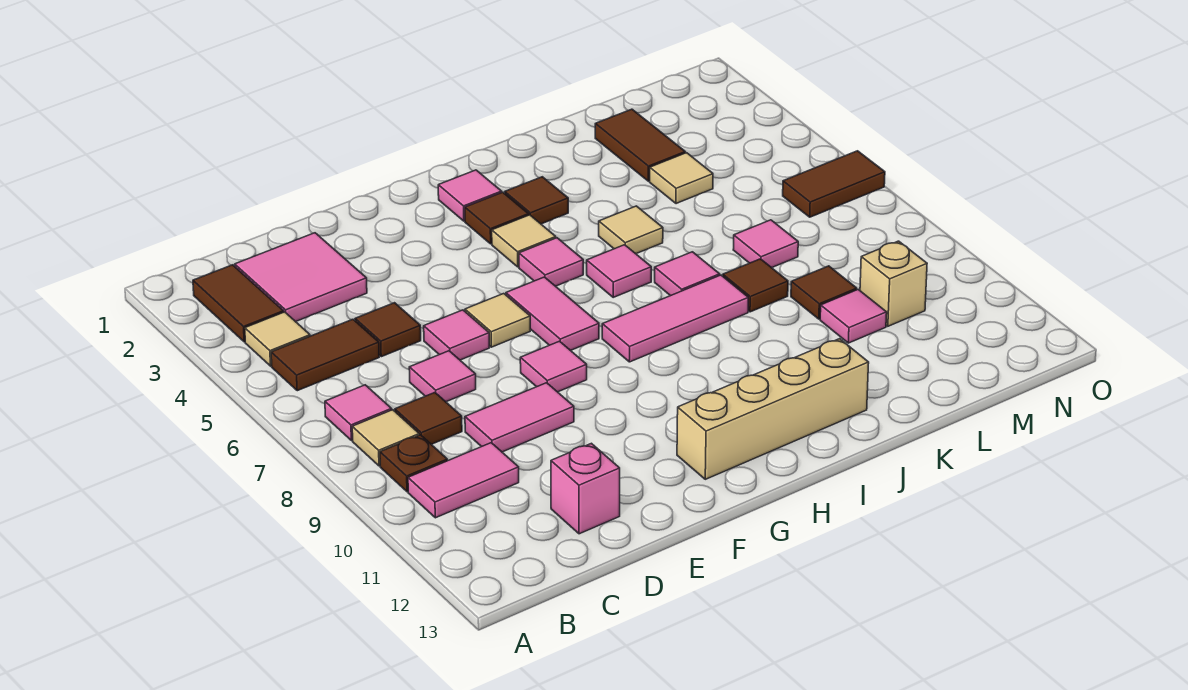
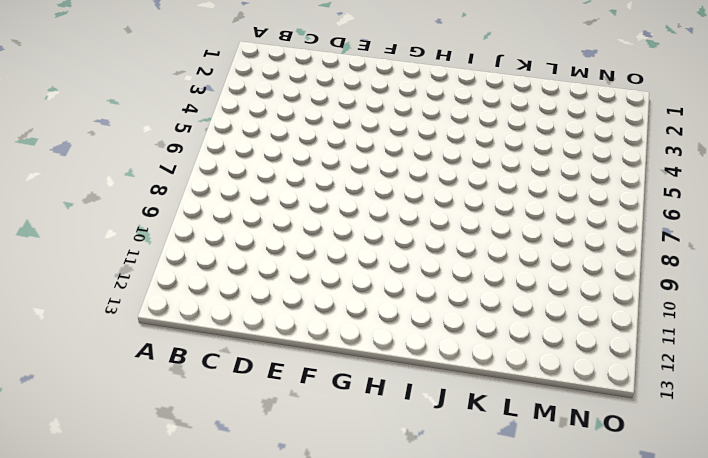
none -> brown 1x2 tile [193,265,284,342]
none -> tan 1x1 tile [245,312,310,366]
none -> brown 1x2 tile [271,319,379,391]
none -> pink 1x1 tile [325,385,392,441]

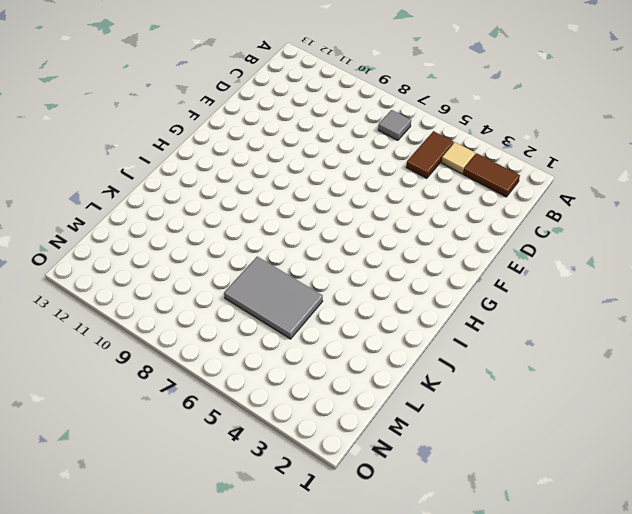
grey 1x1 tile [378,110,411,140] -> pink 1x1 tile [325,385,392,441]
grey 2x3 tile [224,257,323,339] -> pink 1x1 tile [733,220,798,268]
none -> tan 1x1 tile [352,410,419,466]
none -> brown 1x1 plate [380,435,447,492]
none -> pink 1x2 tile [408,443,519,518]
none -> pink 2x2 tile [235,233,367,322]

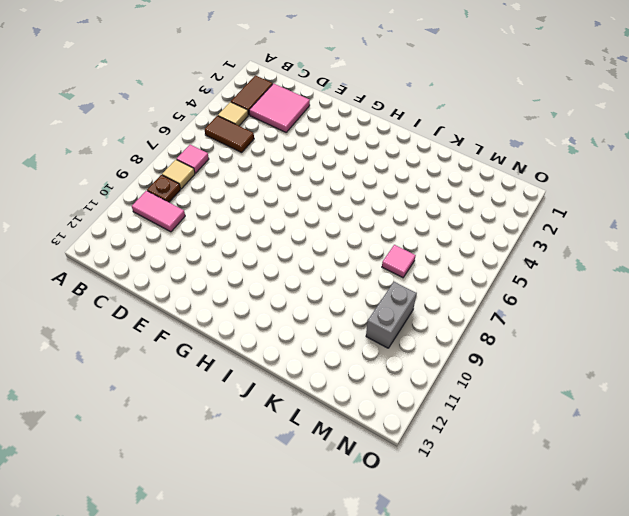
grey 1x2 brick [366,282,417,348] -> tan 1x1 brick [860,241,927,326]
none -> brown 1x1 tile [395,393,462,444]
none -> brown 1x1 tile [355,303,421,357]
none -> pink 1x1 tile [409,351,476,402]
none -> pink 1x2 tile [465,383,574,452]

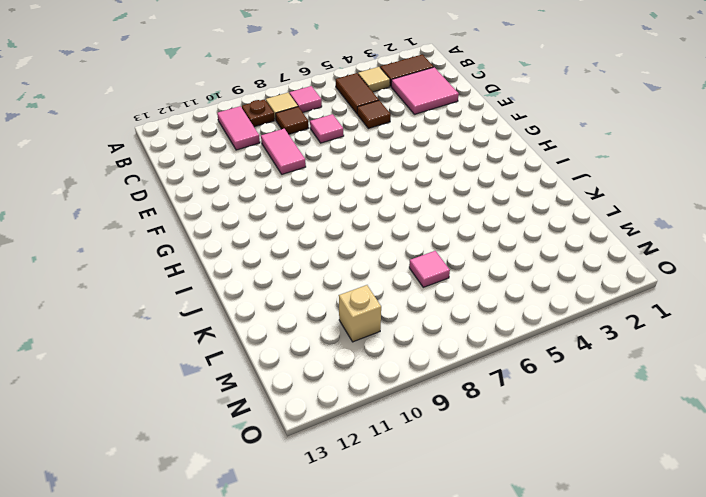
none -> pink 1x1 brick [551,443,620,534]
none -> pink 1x1 tile [424,310,489,360]
none -> tan 1x1 tile [465,294,530,347]
none -> pink 1x1 tile [520,341,587,392]

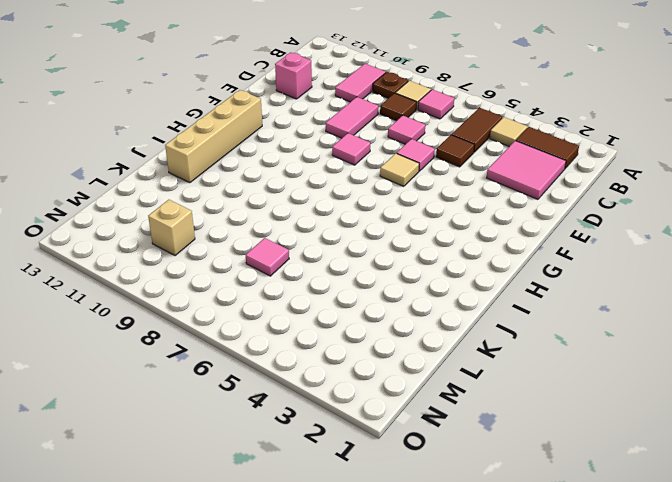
none -> pink 1x2 tile [506,277,599,351]
none -> pink 1x1 tile [438,170,502,221]
none -> brown 1x1 tile [465,192,529,244]
none -> tan 1x1 tile [492,215,556,267]

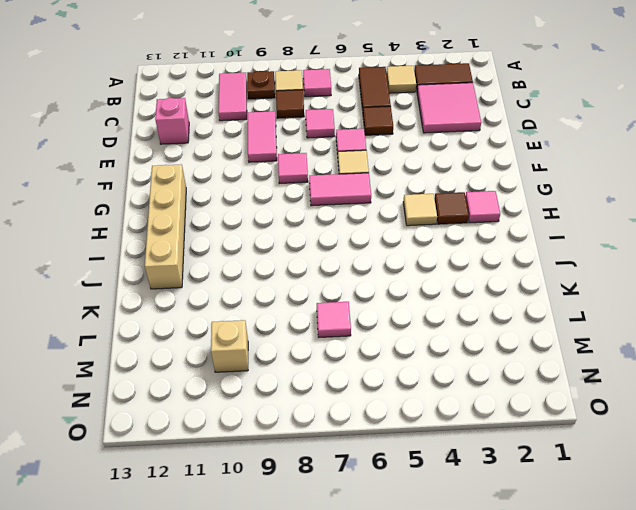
none -> pink 1x1 tile [519,238,583,286]
none -> pink 1x3 tile [602,275,748,362]
none -> brown 1x1 tile [505,177,568,224]
none -> pink 1x1 tile [587,245,651,297]

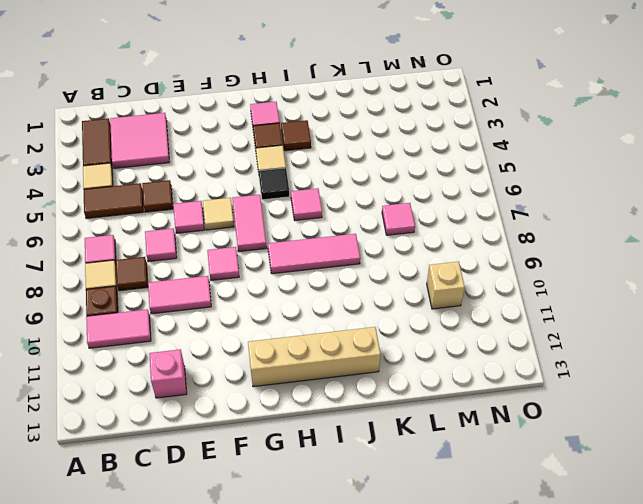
black 1x1 tile [259,168,289,200] -> pink 1x1 tile [519,238,583,286]
none -> tan 1x1 tile [599,206,663,254]
none -> pink 1x1 tile [655,252,720,296]
none -> brown 1x1 tile [723,259,788,312]
none -> brown 1x2 tile [595,109,685,181]

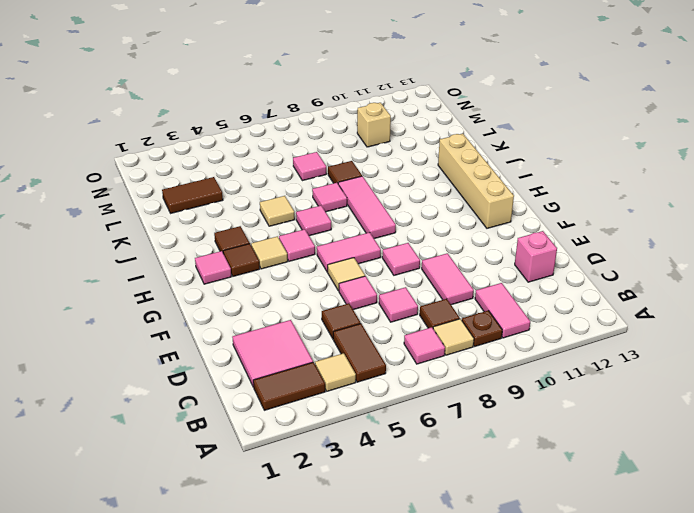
none -> tan 1x1 tile [650,153,713,204]
none -> brown 1x1 tile [791,266,857,319]
none -> pink 1x1 tile [820,290,887,343]
none -> brown 1x2 tile [783,151,885,217]

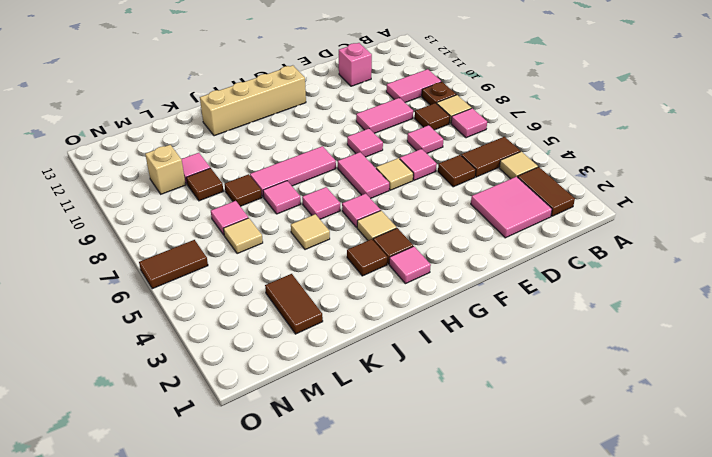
tan 1x1 tile [223,218,263,254] -> tan 1x1 tile moved to [650,153,713,204]

